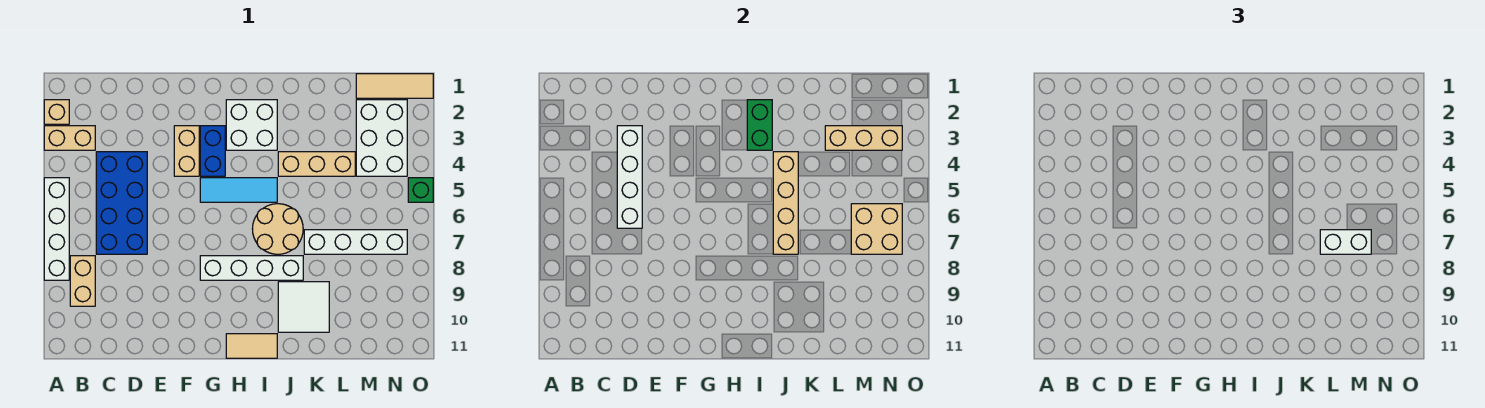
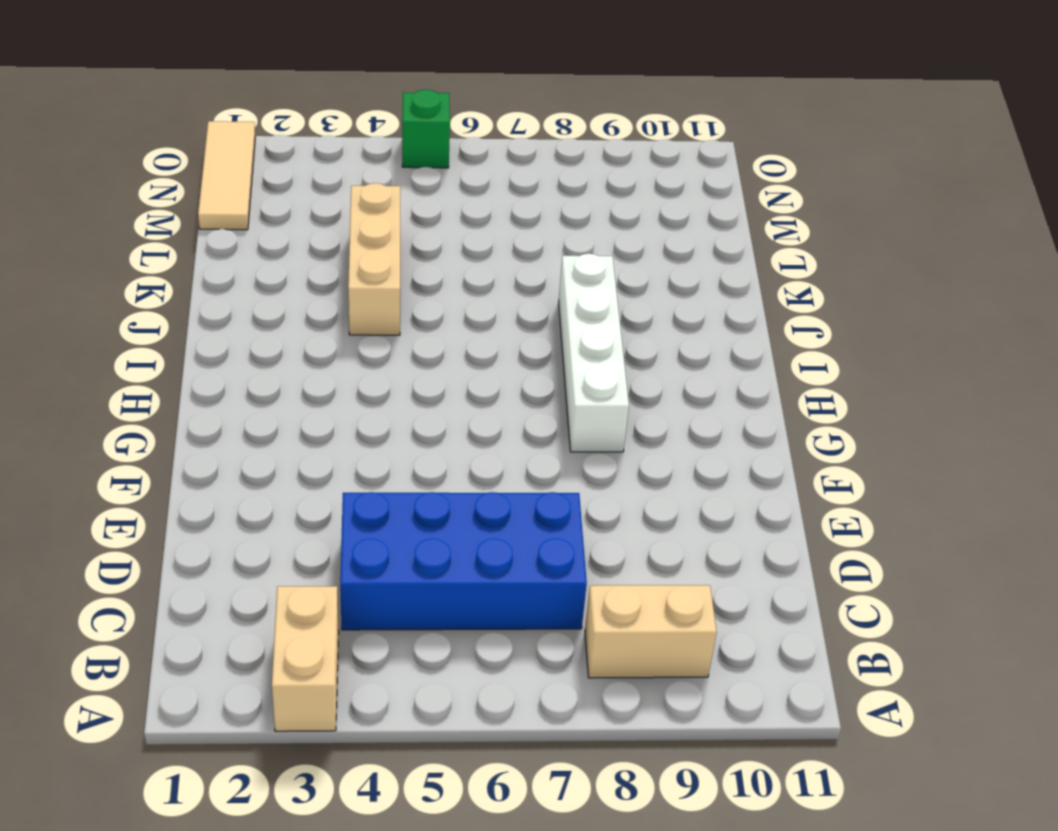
none -> tan 1x1 brick [44,100,69,124]
none -> white 1x4 brick [44,178,69,280]
none -> tan 1x2 brick [174,126,199,176]

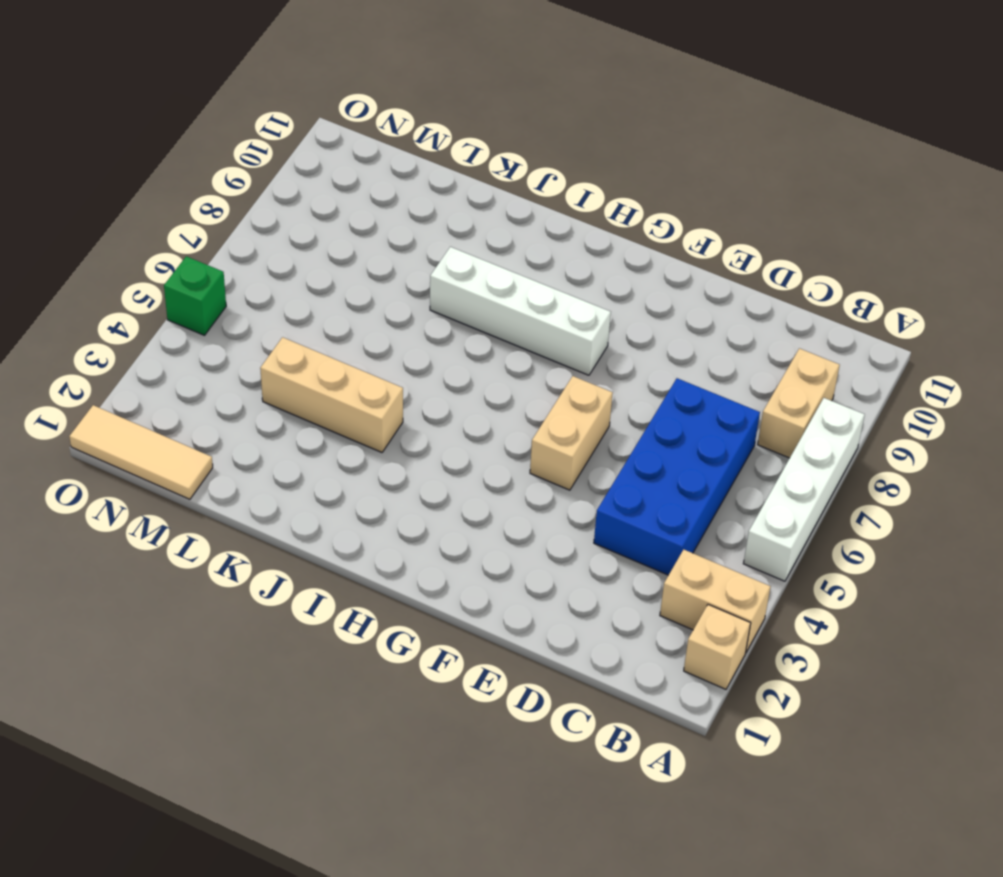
tan 1x2 brick [530,376,613,490] -> tan 1x2 brick moved to [174,126,199,176]
none -> blue 1x2 brick [200,126,225,176]
none -> cyan 1x3 tile [200,178,277,202]
none -> white 2x2 brick [226,100,277,150]

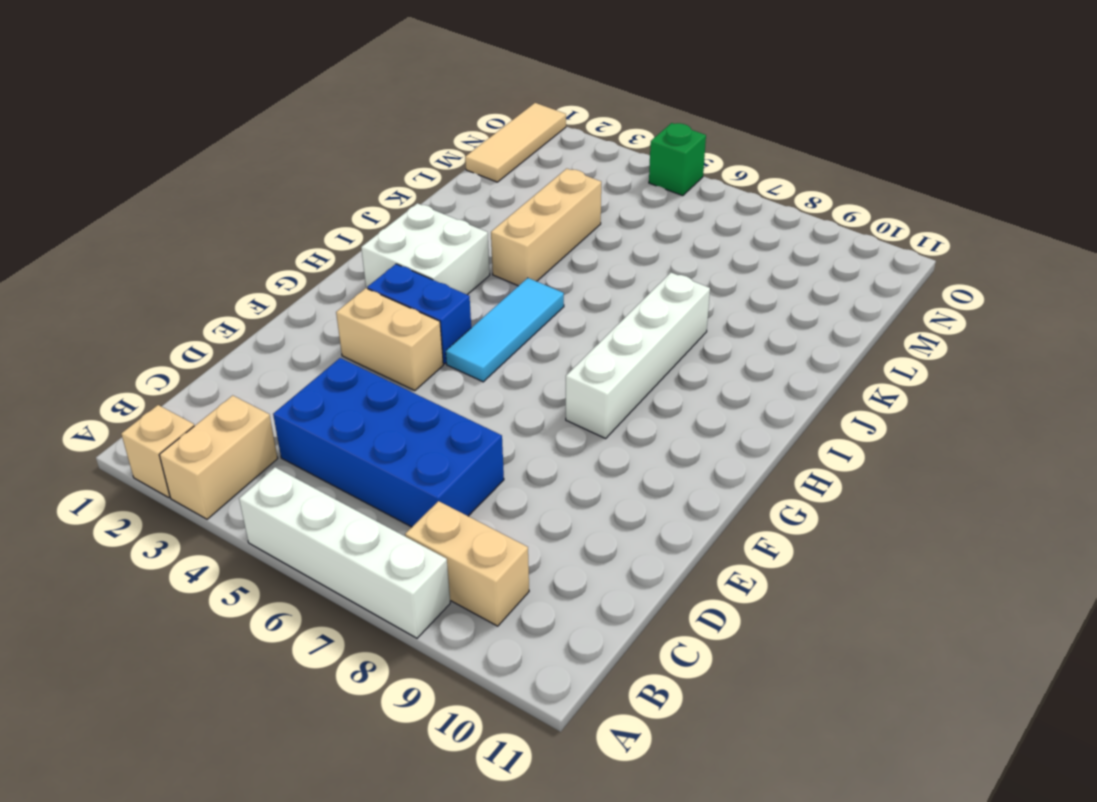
none -> tan 1x2 tile [226,334,277,358]
none -> tan 2x2 round brick [253,204,303,254]
none -> white 2x2 tile [278,282,329,332]

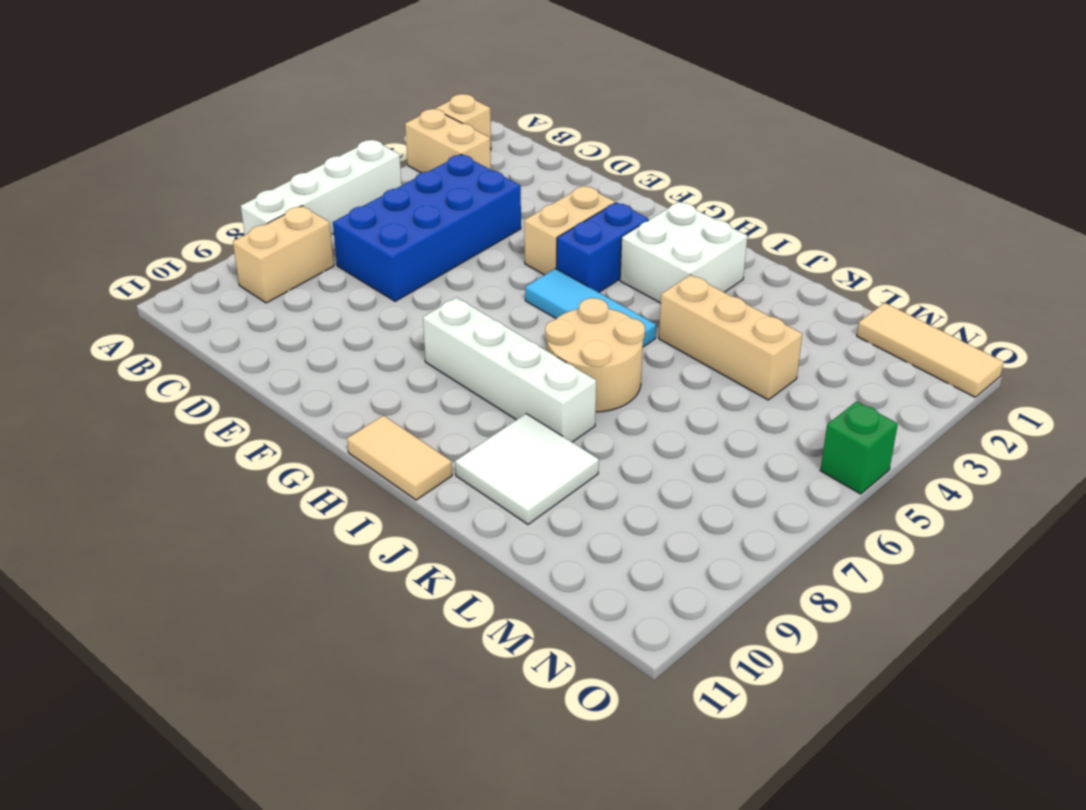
none -> white 1x4 brick [304,230,407,254]
none -> white 2x3 brick [356,100,407,176]
none -> white 1x4 brick [617,126,642,228]

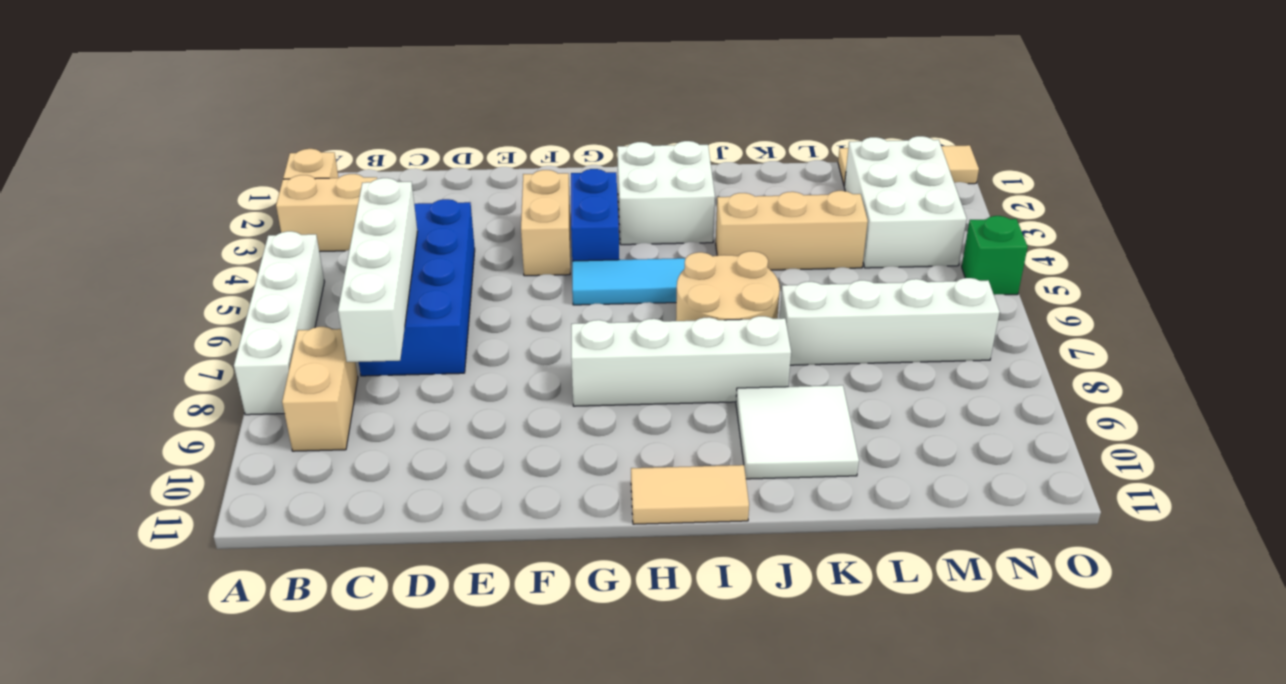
white 1x4 brick [338,178,417,362] -> white 1x4 brick moved to [617,126,642,228]
none -> green 1x2 brick [747,100,772,150]
none -> tan 1x4 brick [773,152,798,254]
none -> tan 1x3 brick [825,126,902,150]

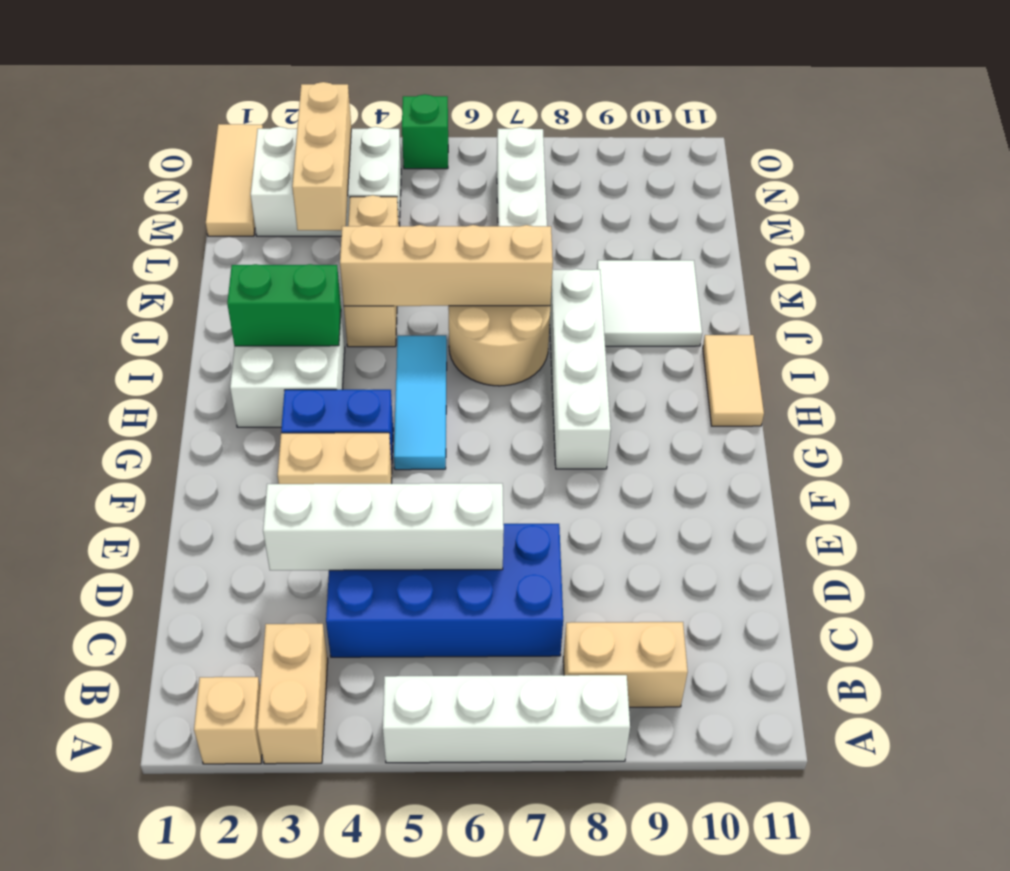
none -> tan 2x2 brick [851,204,902,254]
none -> white 1x2 brick [1320,230,1371,254]

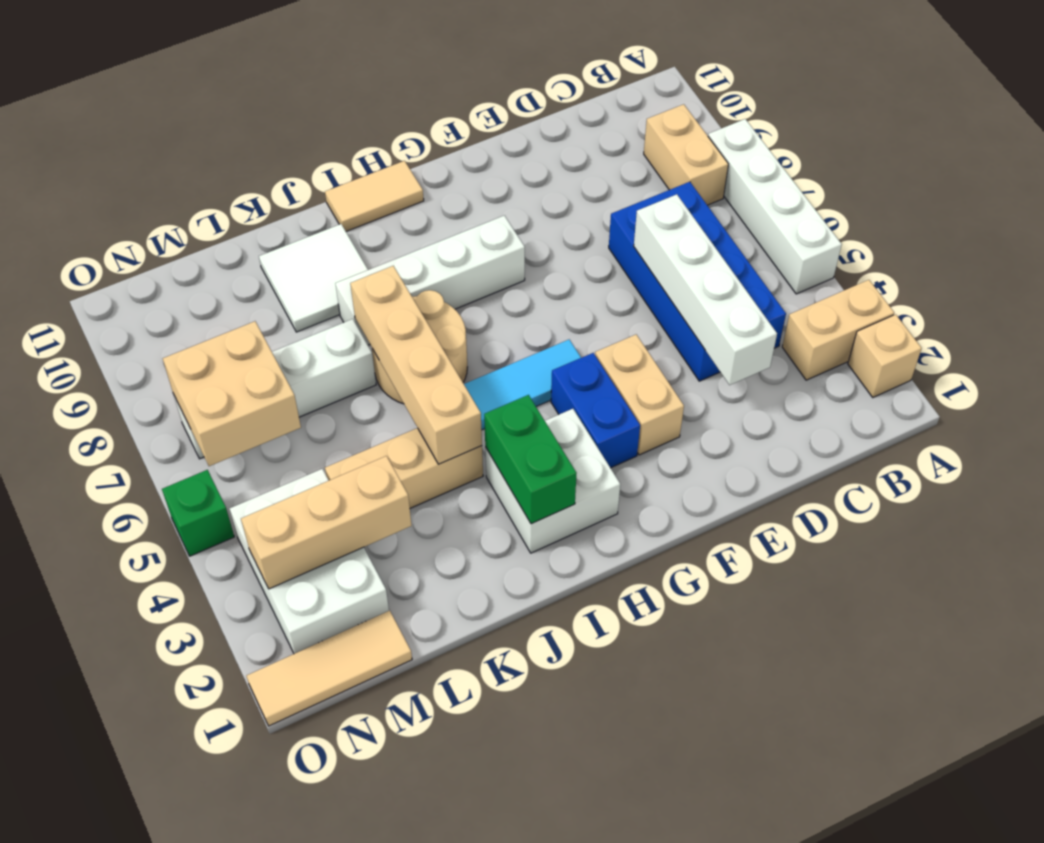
none -> white 1x2 brick [1320,230,1371,254]

